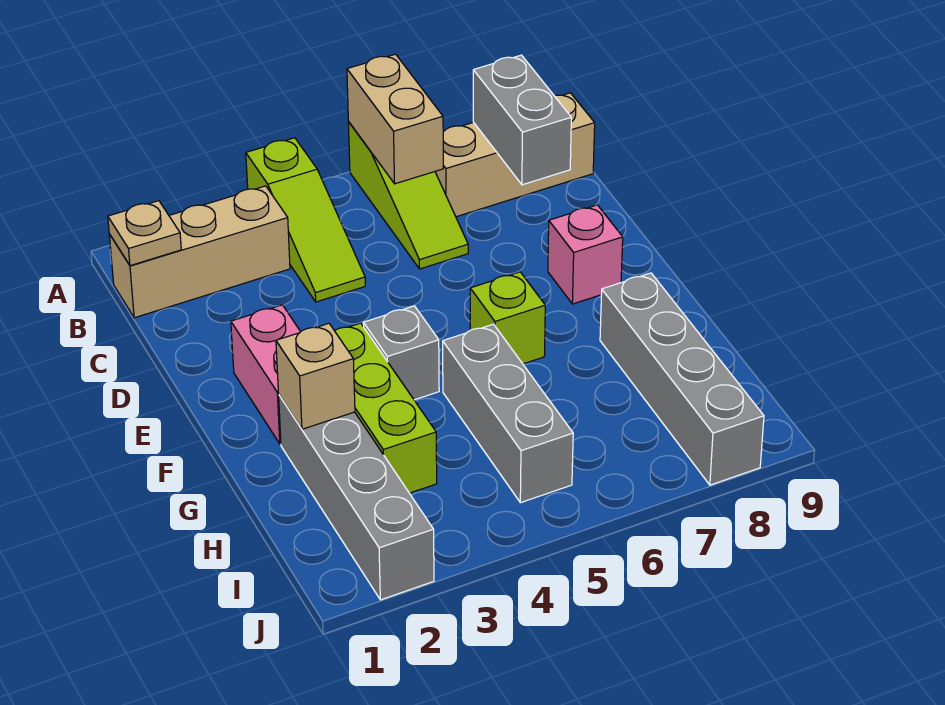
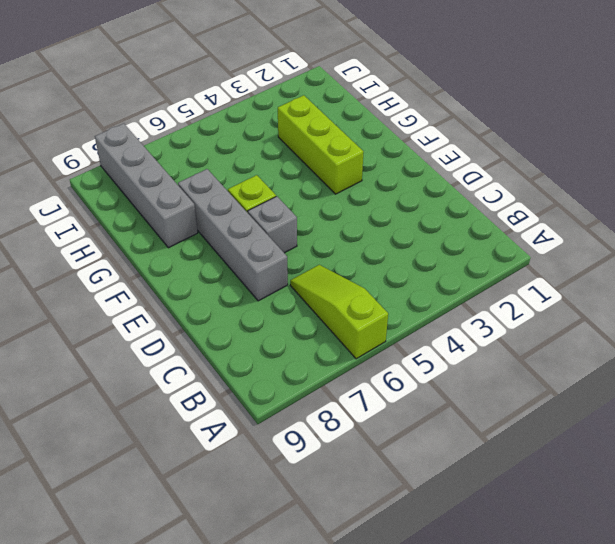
grey 1x4 brick [178,169,288,301] -> grey 1x4 brick moved to [279,395,434,600]
grey 1x1 brick [248,196,297,253] -> grey 1x1 brick moved to [363,306,439,400]
none -> lime 1x3 slope [246,138,365,302]
none -> tan 1x3 brick [109,186,290,318]
none -> tan 1x3 brick [435,93,595,217]

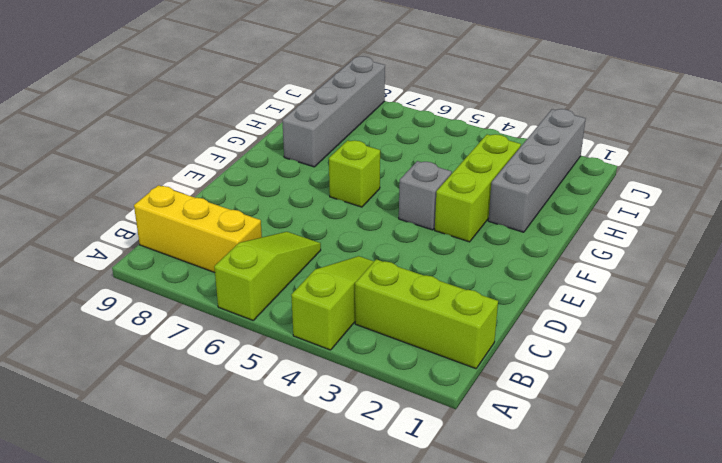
lime 1x3 brick [355,259,498,369] -> tan 1x3 brick [109,186,290,318]
yellow 1x3 brick [134,185,262,273] -> tan 1x3 brick [435,93,595,217]
none -> pink 1x2 brick [231,305,301,444]
none -> pink 1x1 brick [548,205,623,304]
none -> grey 1x3 brick [443,324,573,503]

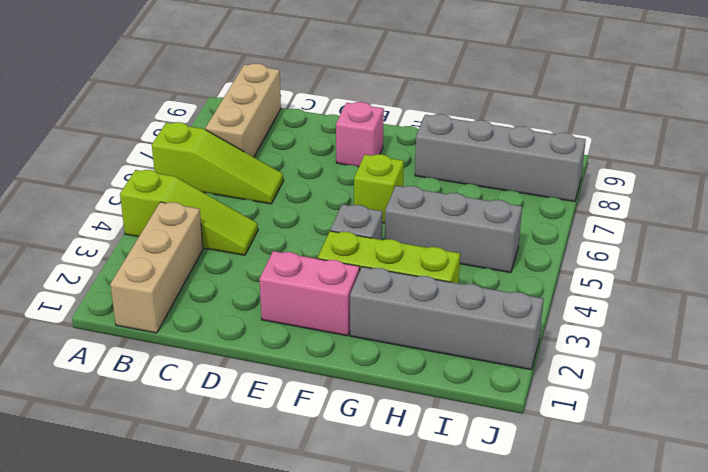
none -> tan 1x2 brick [347,54,443,184]
none -> tan 1x1 plate [108,201,181,266]
none -> grey 1x2 brick [473,55,571,185]

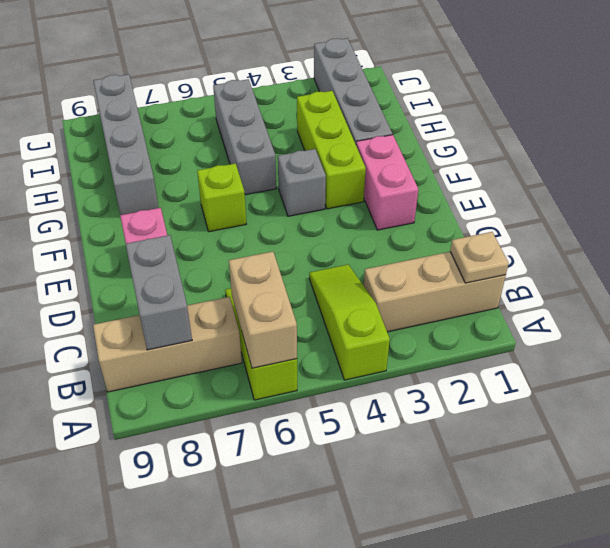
none -> tan 1x1 brick [276,323,355,429]

